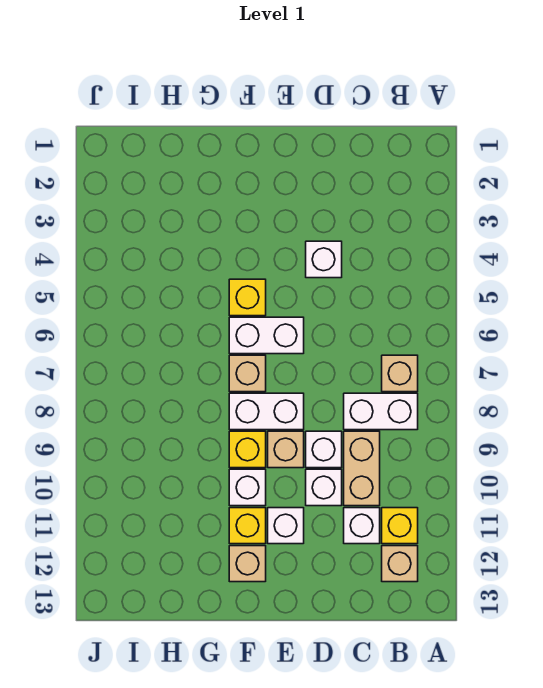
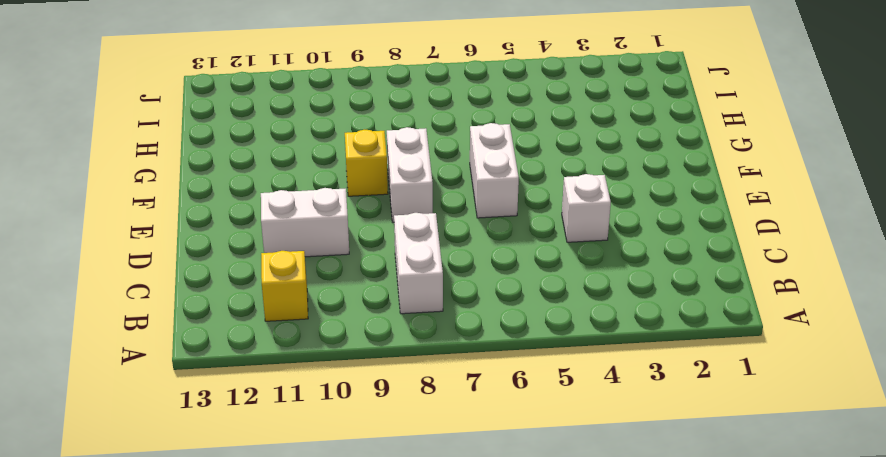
white 1x2 brick [261,188,349,257] -> white 1x1 brick [306,469,342,506]
none -> tan 1x1 brick [382,355,418,392]
none -> tan 1x1 brick [382,546,418,582]
none -> tan 1x2 brick [344,431,380,506]

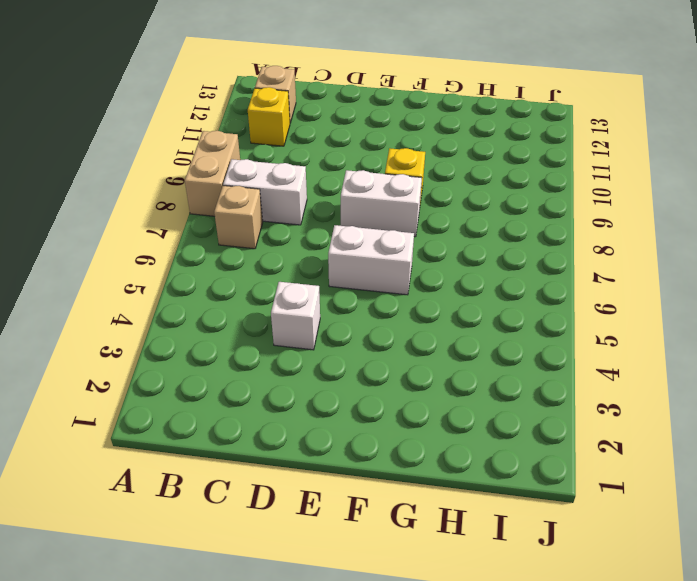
tan 1x2 brick [185,131,240,216] -> tan 1x2 brick moved to [344,431,380,506]
none -> white 1x1 brick [344,508,380,544]
none -> white 1x1 brick [306,431,342,468]
none -> white 1x1 brick [306,469,342,506]

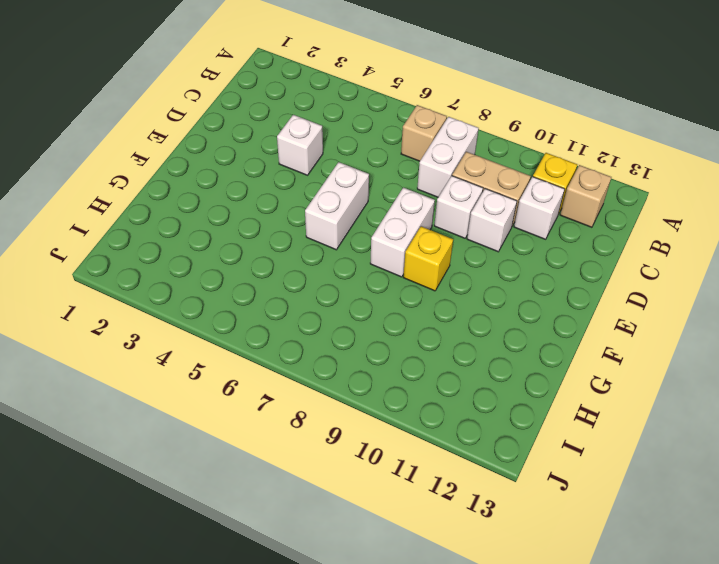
none -> tan 1x1 brick [268,431,304,468]
none -> white 1x1 brick [268,508,304,544]
none -> yellow 1x1 brick [229,279,266,316]

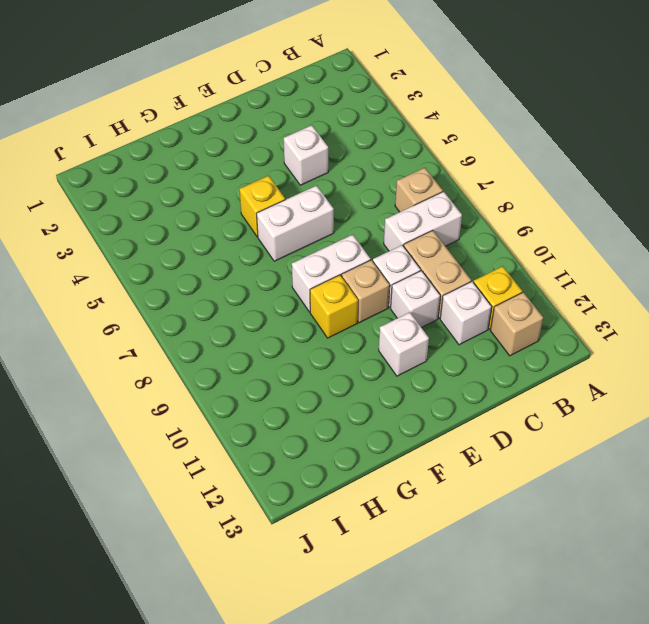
none -> tan 1x1 brick [229,355,266,392]
none -> white 1x1 brick [229,469,266,506]
none -> yellow 1x1 brick [229,508,266,544]

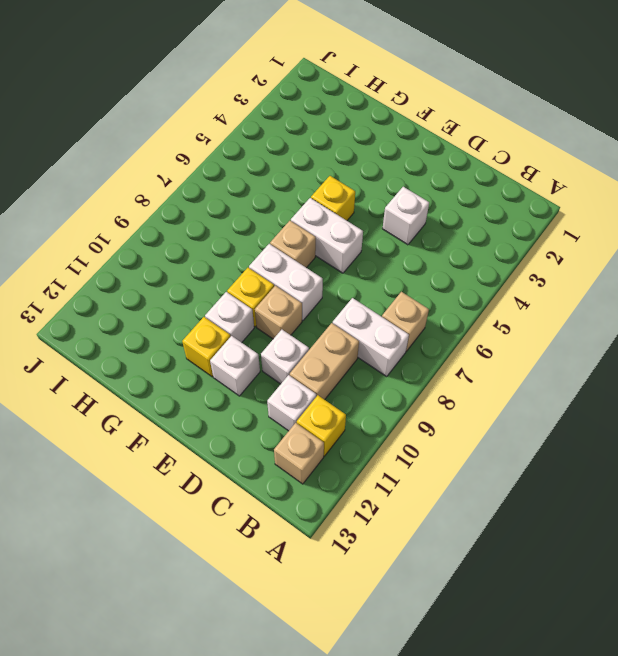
none -> white 1x1 brick [306,431,342,468]
none -> tan 1x1 brick [229,546,266,582]

